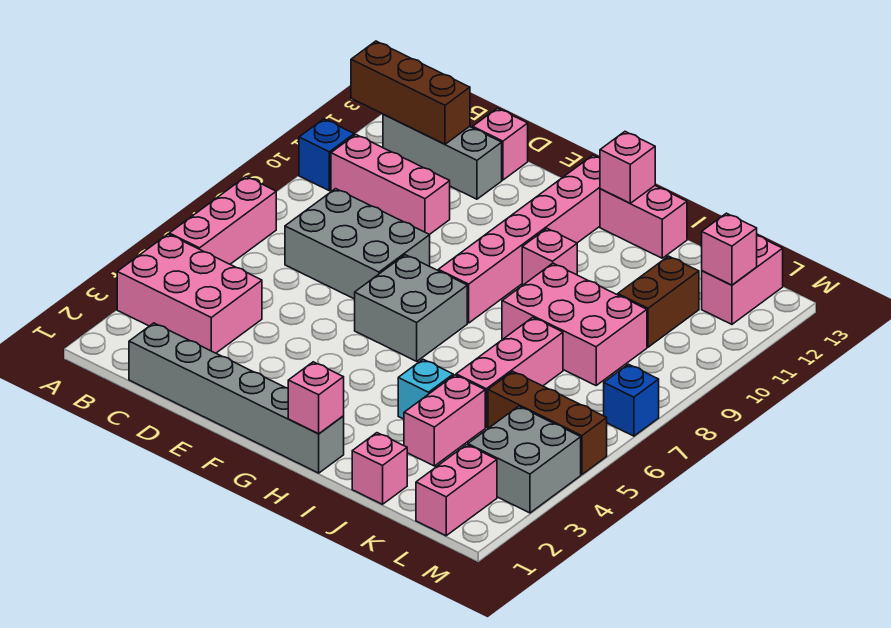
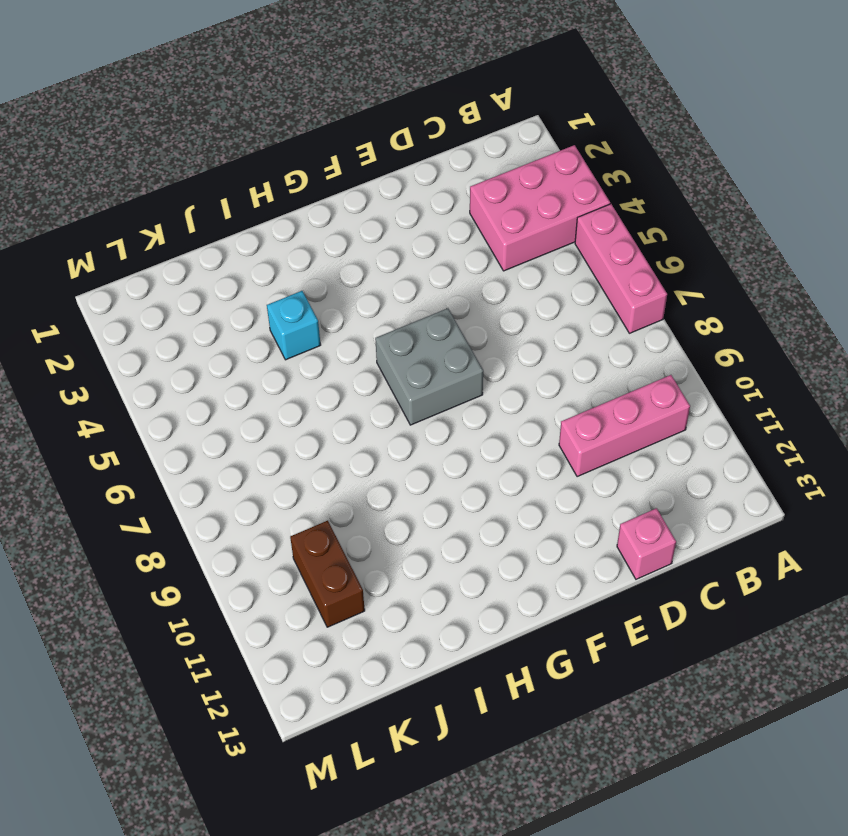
none -> blue 1x1 brick [299,119,354,191]
none -> grey 1x3 brick [383,114,502,199]
none -> grey 1x6 brick [129,323,344,473]

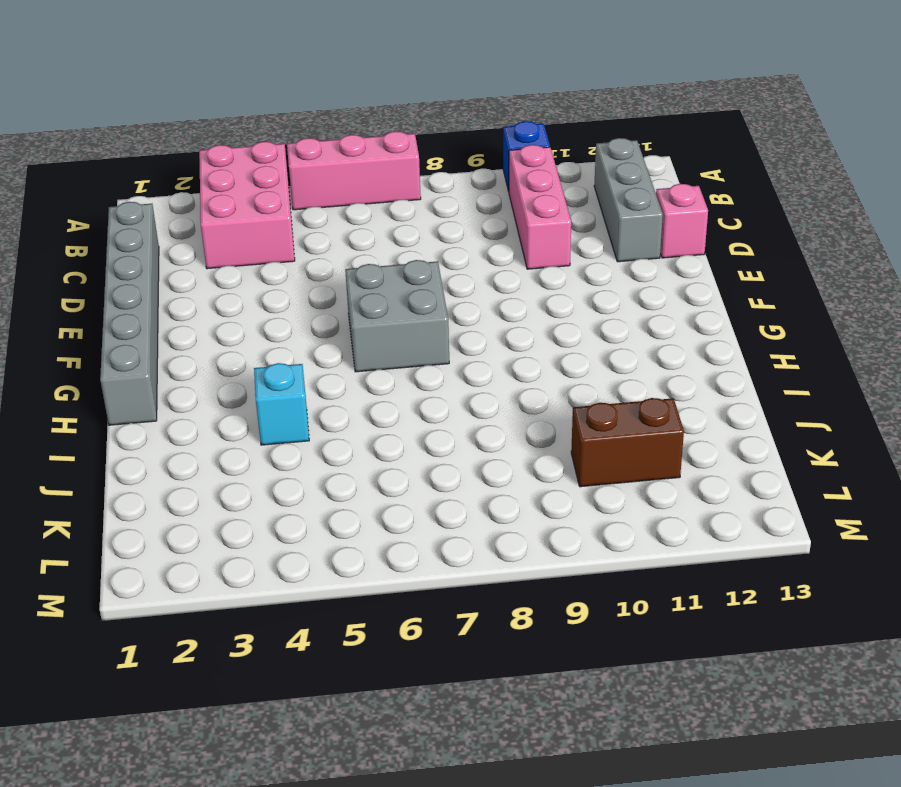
none -> grey 2x3 brick [285,189,430,299]
none -> pink 1x6 brick [438,155,600,323]
none -> pink 1x1 brick [522,229,577,286]

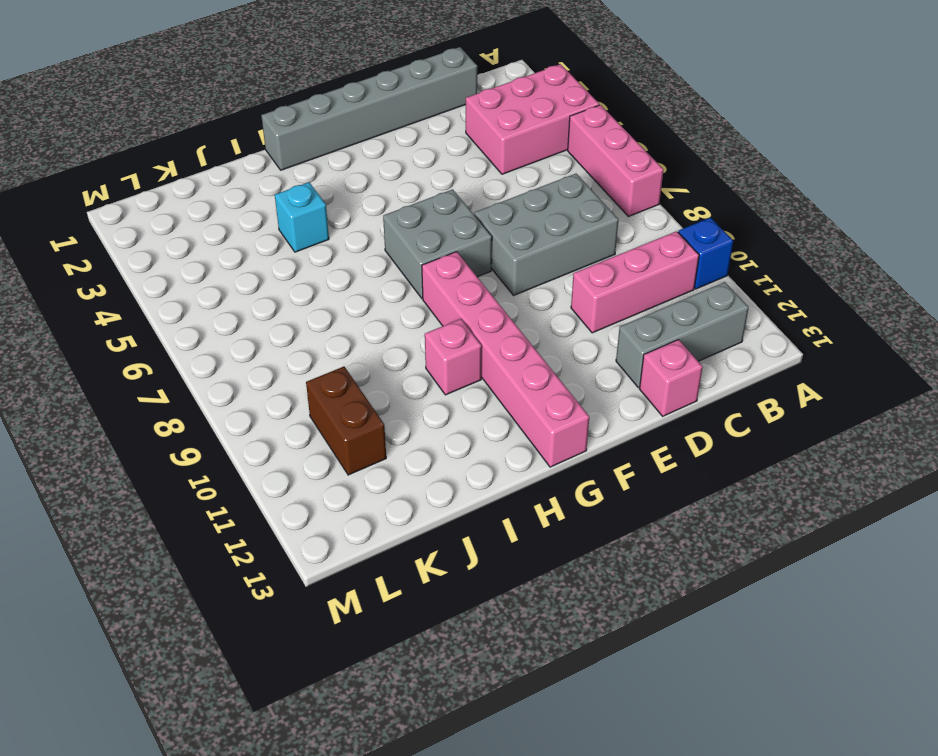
none -> pink 1x2 brick [600,186,687,258]
none -> pink 2x3 brick [502,263,647,385]
none -> pink 1x1 brick [352,433,407,504]

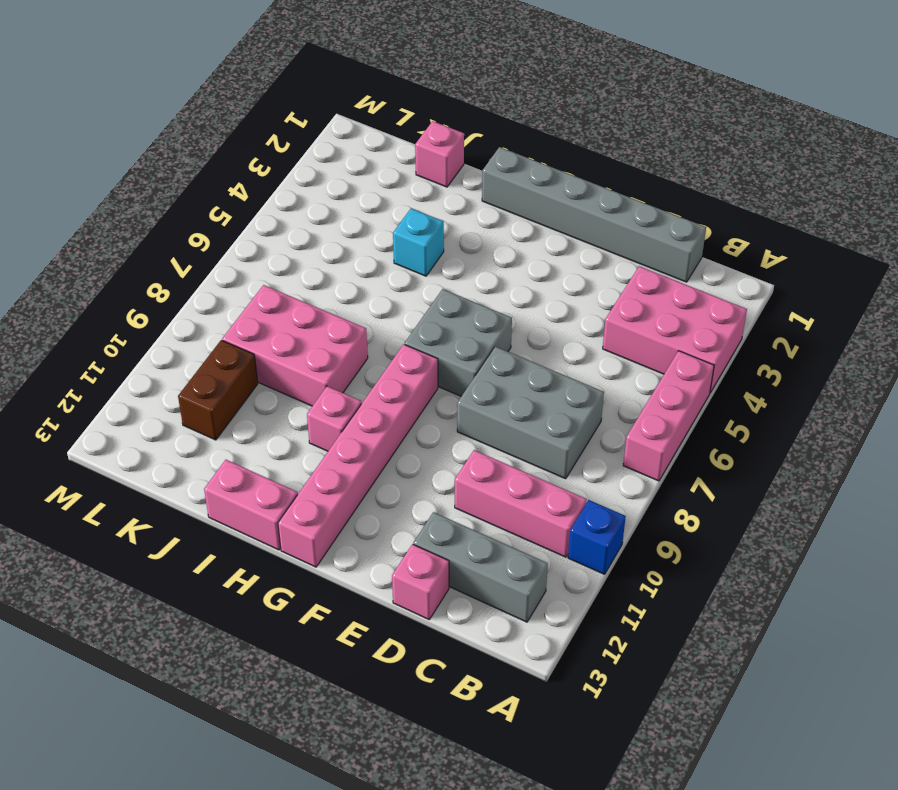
none -> pink 1x2 brick [404,375,485,466]
none -> pink 1x3 brick [456,317,563,427]
none -> brown 1x3 brick [488,371,607,474]

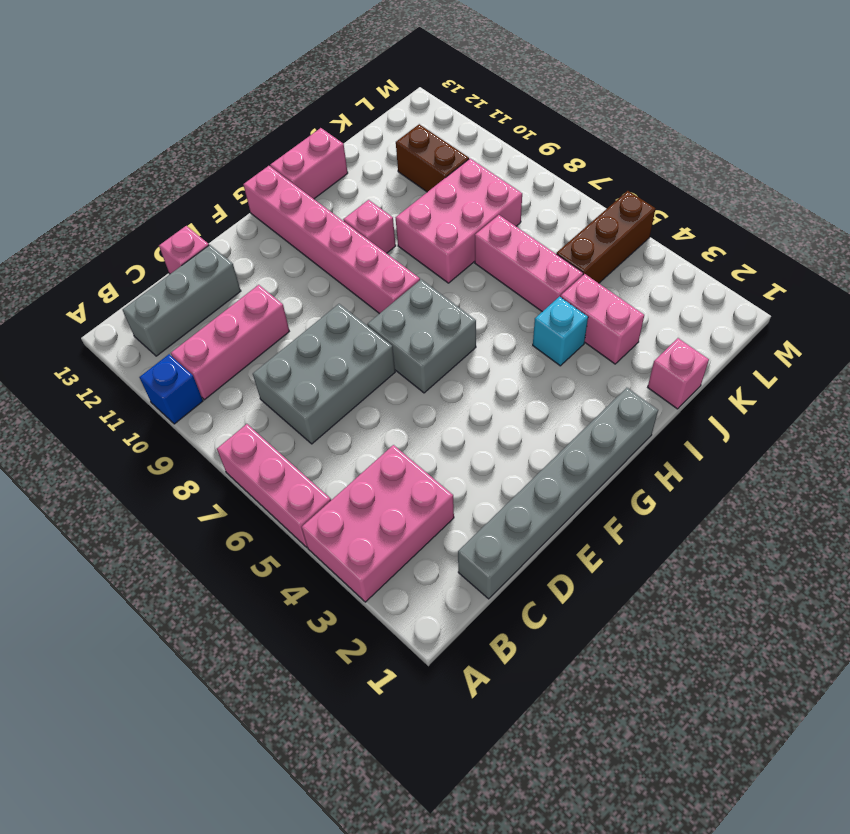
none -> pink 1x2 brick [416,445,497,536]
none -> grey 2x2 brick [468,406,581,513]
none -> pink 1x2 brick [702,236,783,324]

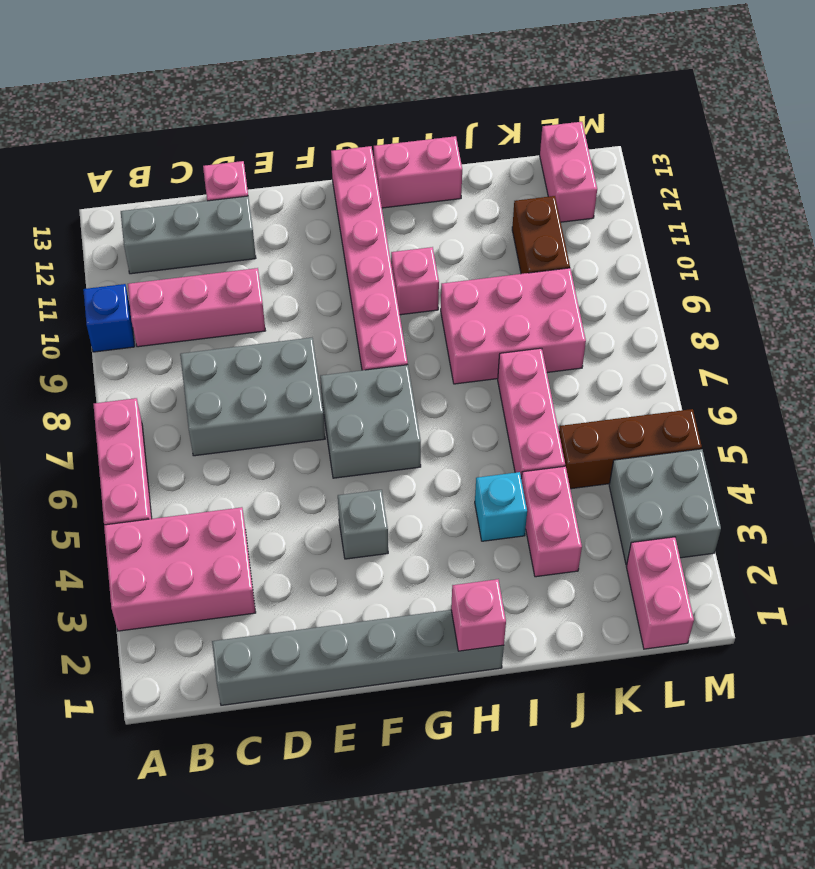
grey 1x1 brick [338,490,388,559] -> none
none -> pink 1x1 brick [352,433,407,504]
none -> blue 1x1 brick [604,364,659,436]
none -> brown 1x3 brick [351,41,470,144]

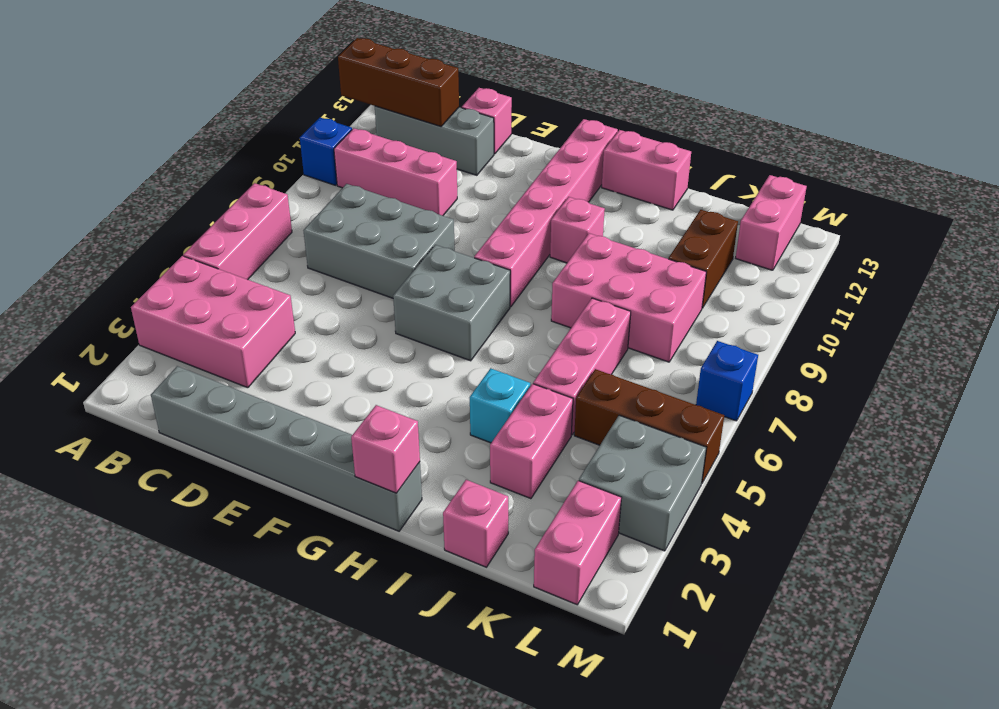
none -> pink 1x1 brick [600,132,655,203]
none -> pink 1x1 brick [702,213,757,285]

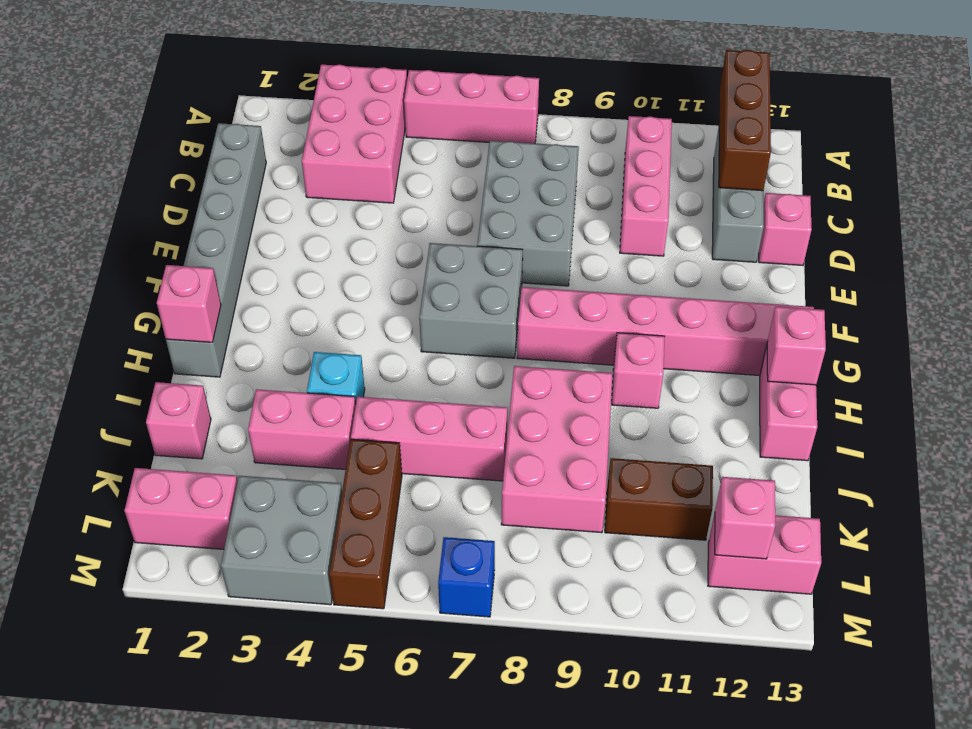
none -> blue 1x1 brick [299,119,354,191]

